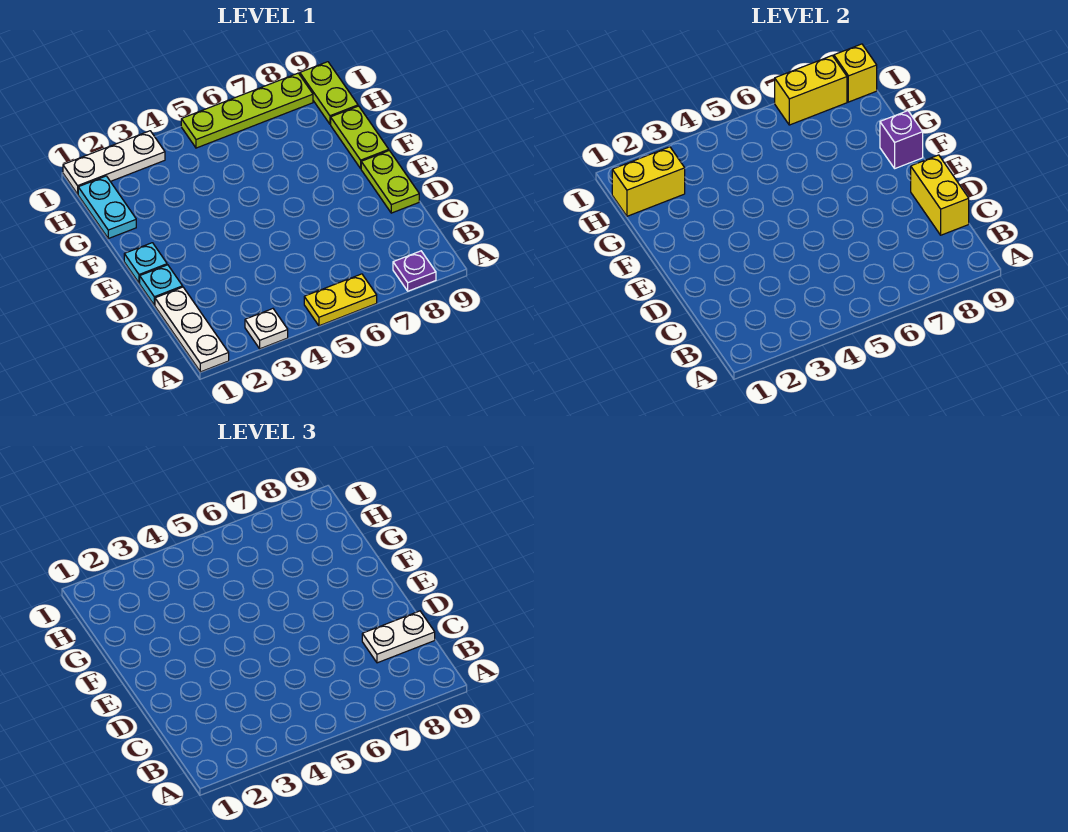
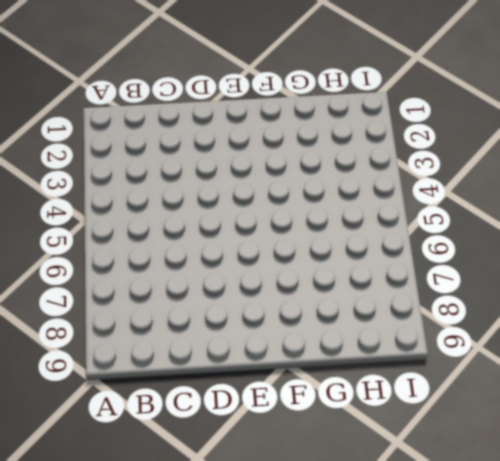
none -> white 1x3 plate [155,287,229,372]
none -> white 1x1 plate [245,309,288,349]
none -> yellow 1x2 plate [304,274,377,326]

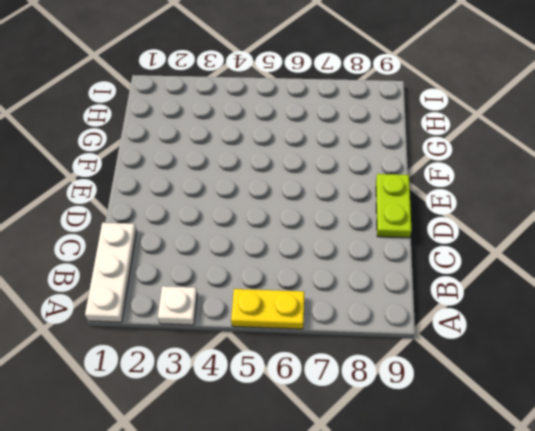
none -> purple 1x1 plate [393,251,436,291]
none -> cyan 1x1 plate [140,265,183,305]
none -> cyan 1x1 plate [124,243,167,283]

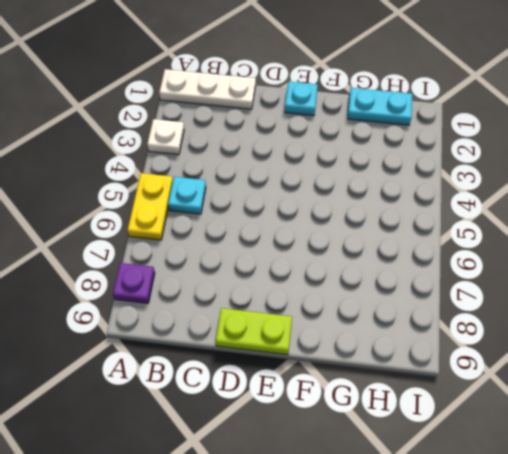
cyan 1x1 plate [168,177,206,214] -> cyan 1x1 plate moved to [140,265,183,305]
none -> lime 1x2 plate [331,106,389,168]
none -> lime 1x2 plate [300,62,358,124]
none -> white 1x3 plate [63,131,165,194]

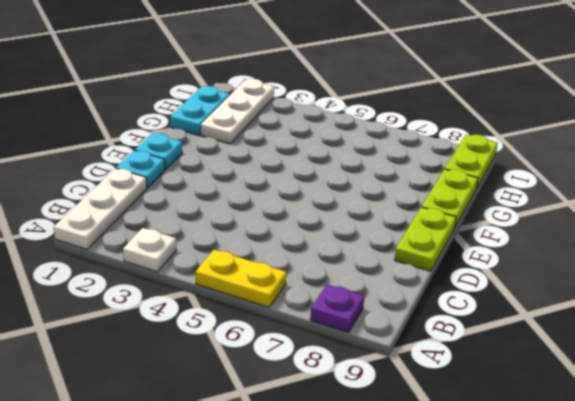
white 1x3 plate [201,79,274,144] -> white 1x3 plate turned to [63,131,165,194]
none -> lime 1x4 plate [181,73,313,148]
none -> yellow 1x2 brick [911,155,969,235]
none -> purple 1x1 brick [880,111,923,168]

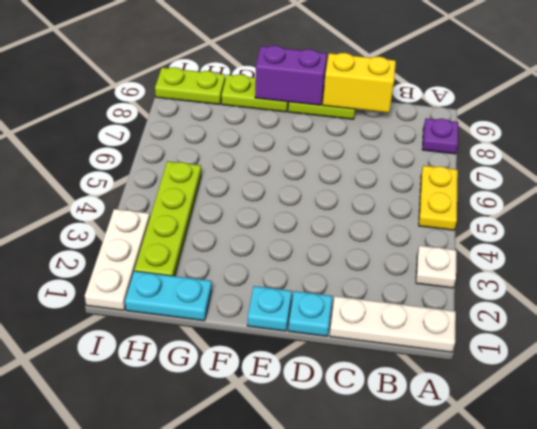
purple 1x2 brick [255,45,327,105] -> purple 1x1 brick [880,111,923,168]
lime 1x4 plate [134,161,201,276] -> lime 1x4 plate moved to [181,73,313,148]
none -> yellow 1x2 brick [612,147,685,216]
none -> yellow 1x2 brick [775,56,847,125]
none -> yellow 1x1 brick [834,44,877,102]

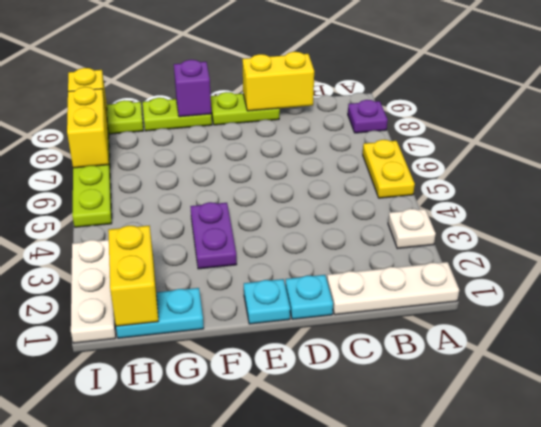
purple 1x2 plate [190,202,237,269] -> none
none -> white 1x2 plate [362,611,435,663]

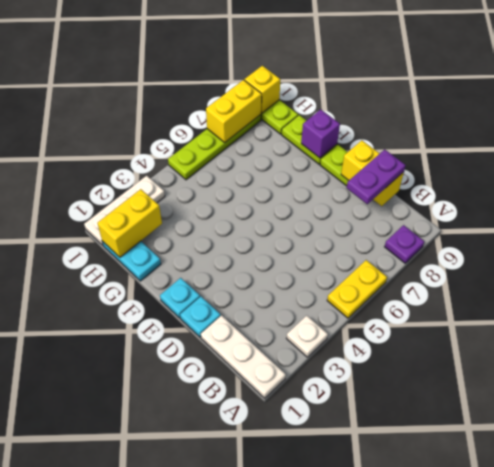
purple 1x2 plate [347,149,405,204] -> white 1x2 plate [362,611,435,663]

